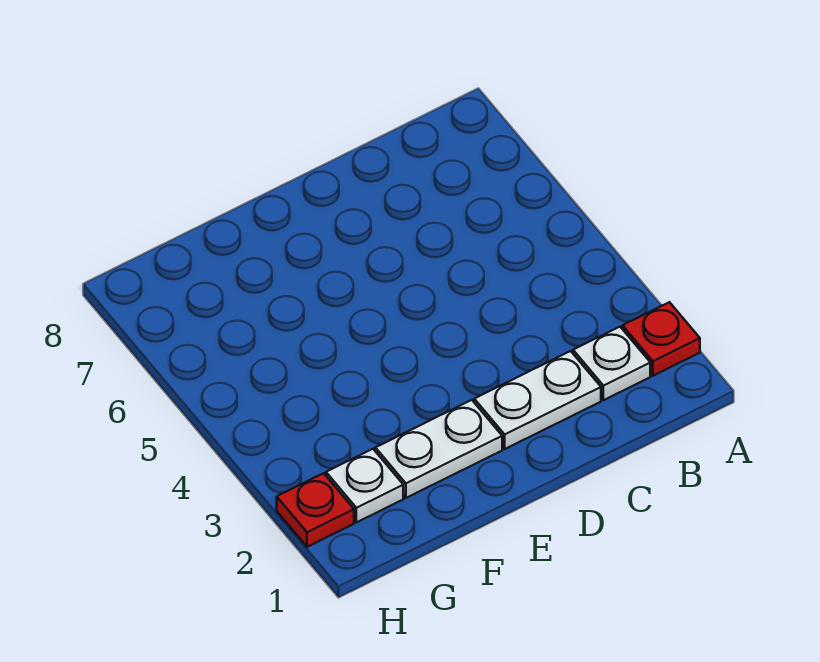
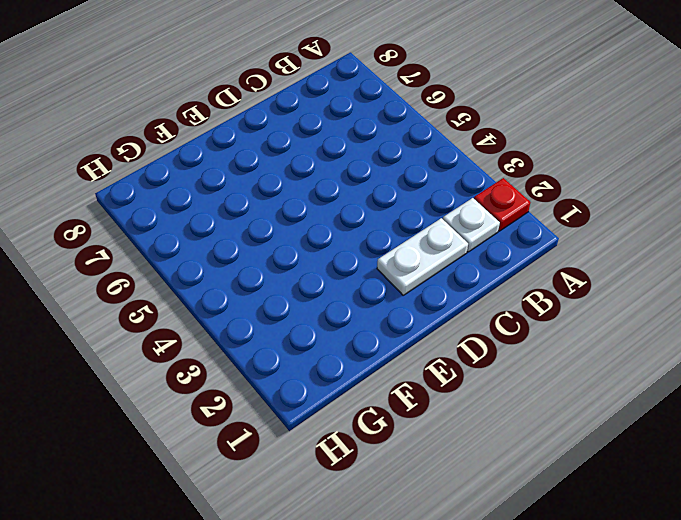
none -> white 1x2 plate [375,400,502,498]
none -> white 1x1 plate [326,449,403,522]

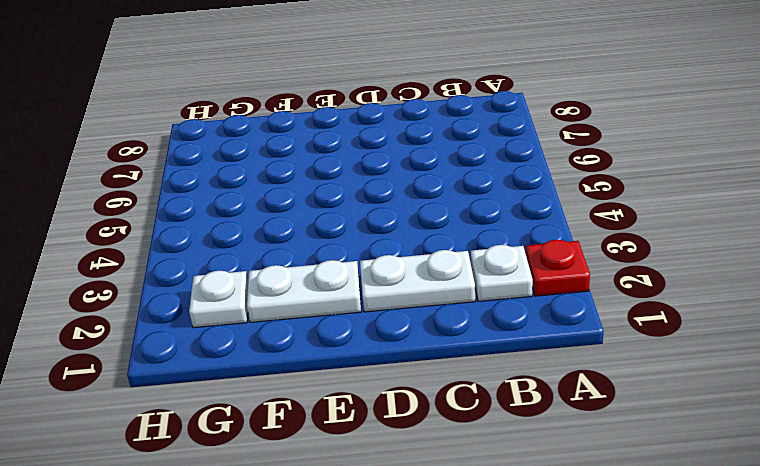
none -> red 1x1 plate [277,473,354,547]

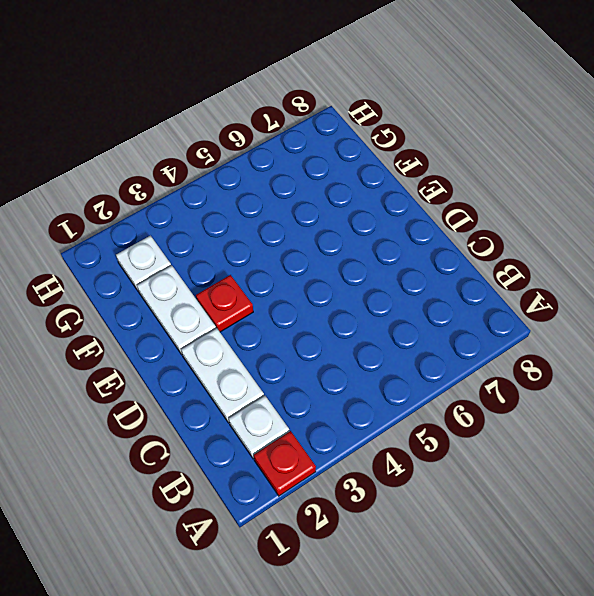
red 1x1 plate [196,275,253,332] -> red 1x1 plate moved to [277,473,354,547]

